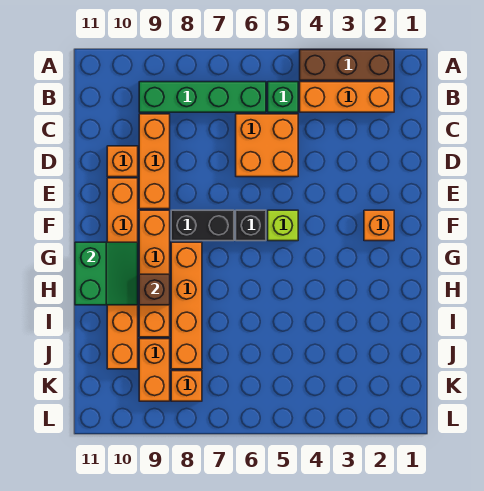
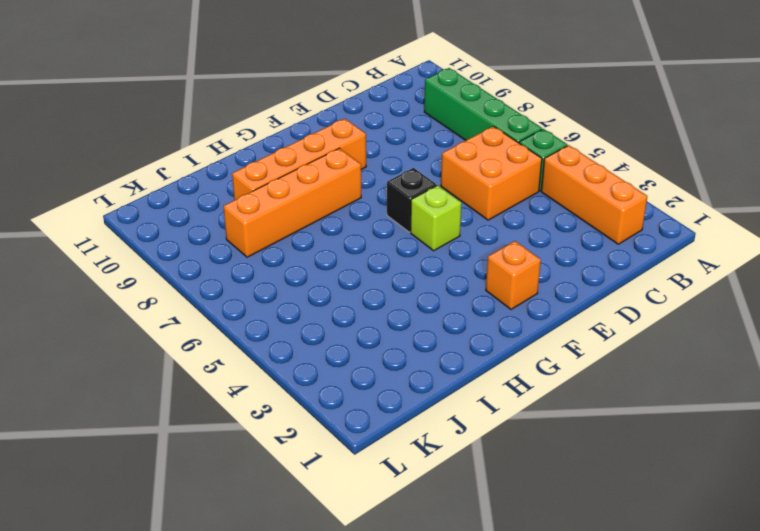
none -> brown 1x3 brick [300,50,394,80]
none -> orange 1x3 brick [139,114,170,209]
none -> orange 1x1 brick [107,146,138,177]

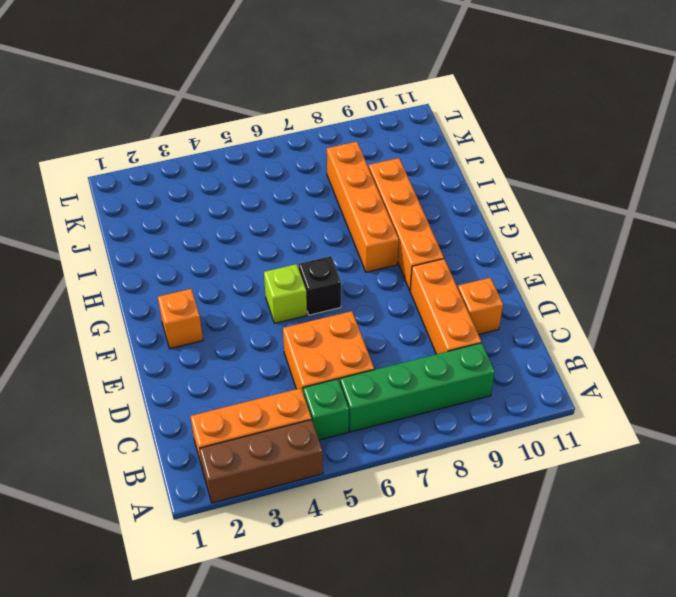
none -> orange 1x6 brick [107,178,138,369]
none -> black 1x2 brick [171,210,234,241]
none -> orange 1x2 brick [139,339,170,401]

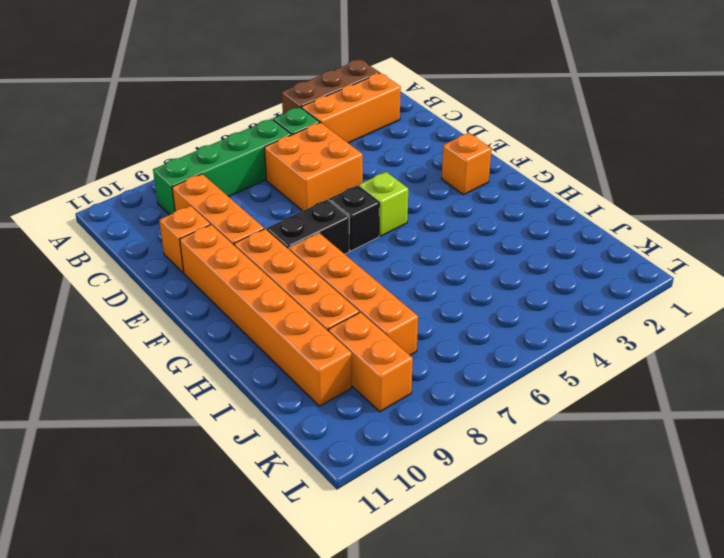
none -> orange 1x1 brick [171,371,202,401]
none -> green 2x2 slope [75,242,138,305]
none -> brown 1x1 brick [139,274,170,305]

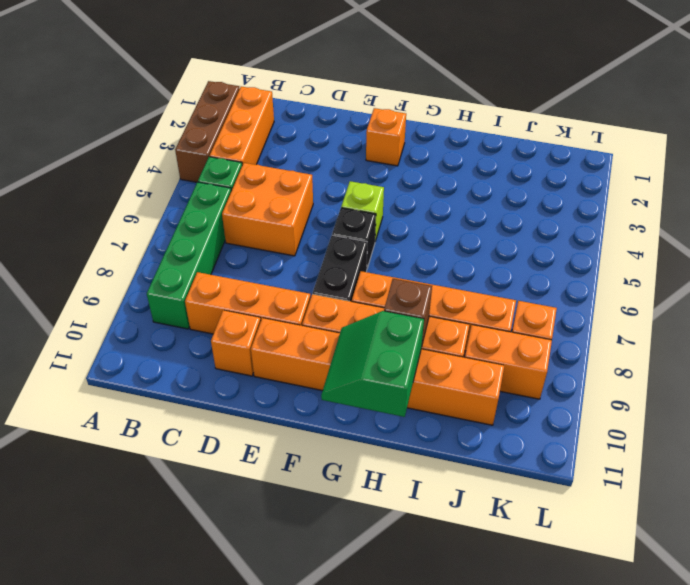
green 2x2 slope [321,311,424,417] -> green 2x2 slope turned to [75,242,138,305]

